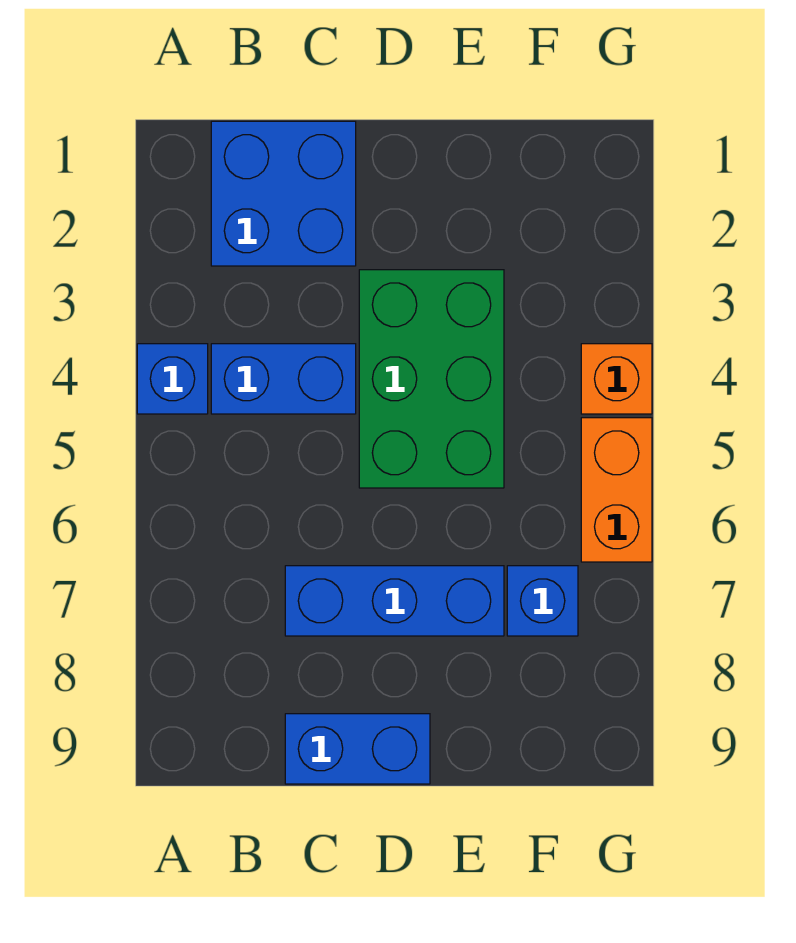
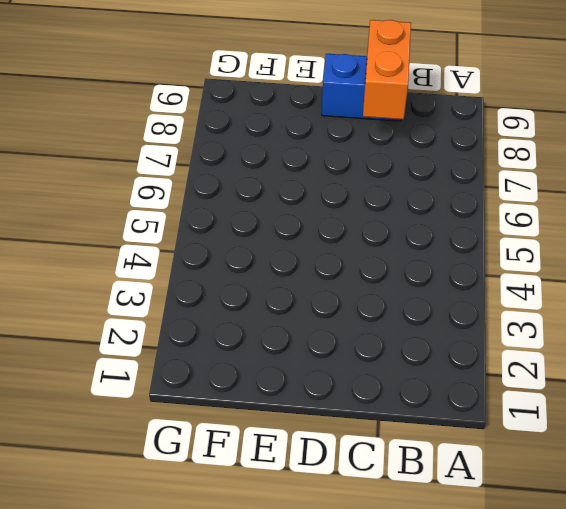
orange 1x2 brick [363,20,411,119] -> orange 1x2 brick moved to [581,418,652,562]
none -> blue 1x1 brick [137,344,208,414]
none -> blue 2x2 brick [211,121,356,266]

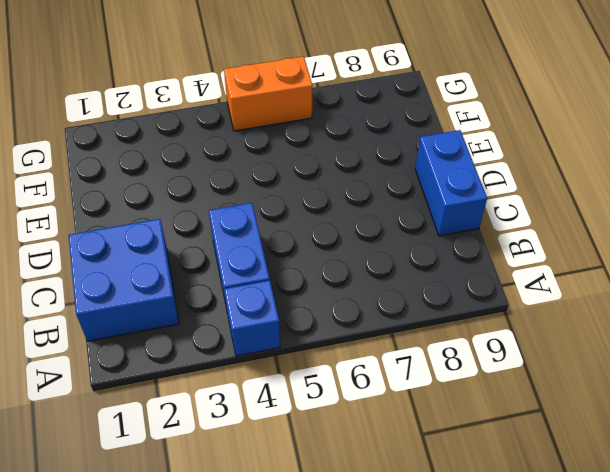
none -> blue 1x3 brick [285,566,504,636]
none -> green 2x3 brick [359,270,504,488]

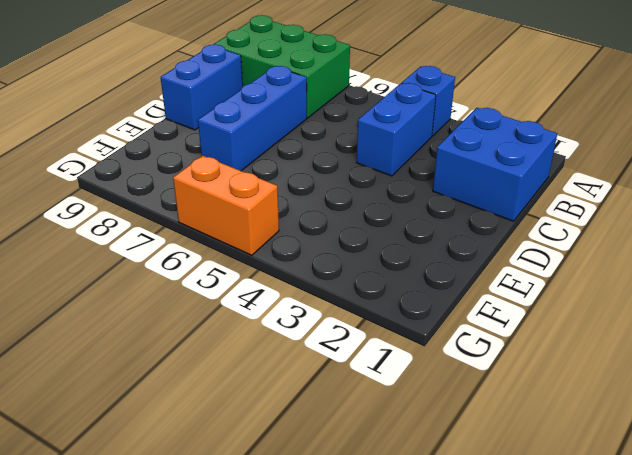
green 2x3 brick [213,15,350,118] -> green 2x3 brick moved to [359,270,504,488]
none -> blue 1x1 brick [507,566,578,636]
none -> orange 1x1 brick [581,344,652,414]

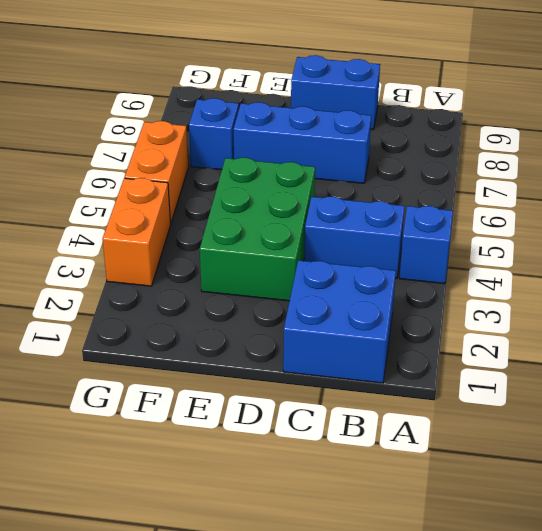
orange 1x2 brick [103,178,171,286] -> orange 1x1 brick [581,344,652,414]

